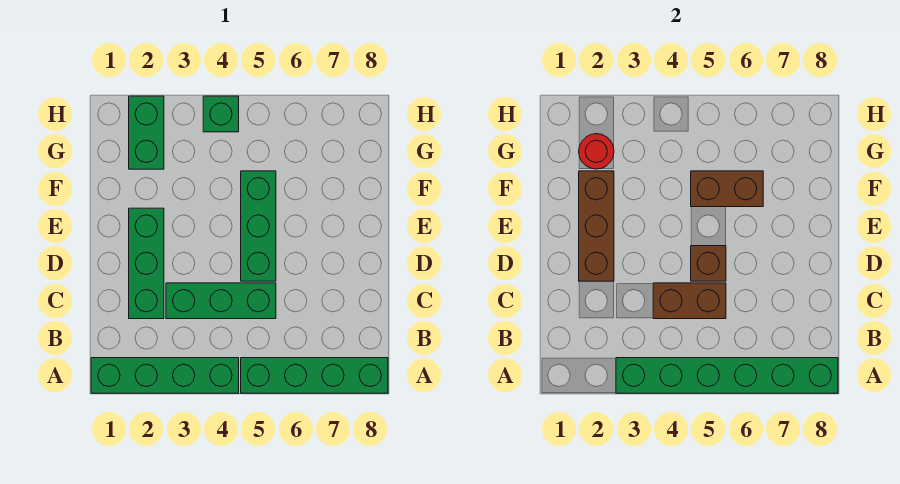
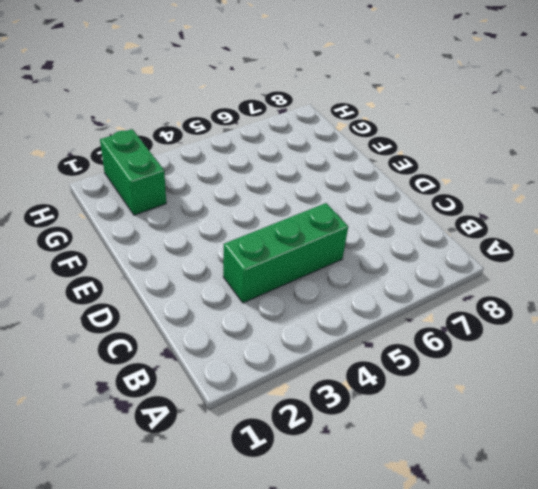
none -> green 1x4 brick [91,358,239,393]
none -> green 1x4 brick [241,358,388,393]
none -> green 1x3 brick [129,208,164,319]

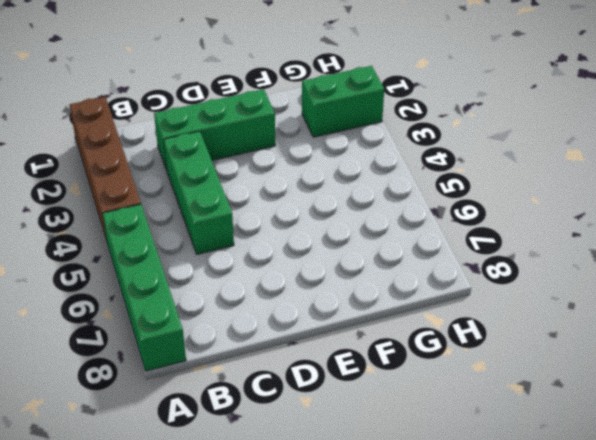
brown 1x4 brick [70,97,141,242] -> green 1x4 brick [91,358,239,393]
none -> green 1x3 brick [241,171,276,281]
none -> green 1x1 brick [203,96,239,132]
none -> green 1x6 brick [616,358,838,393]

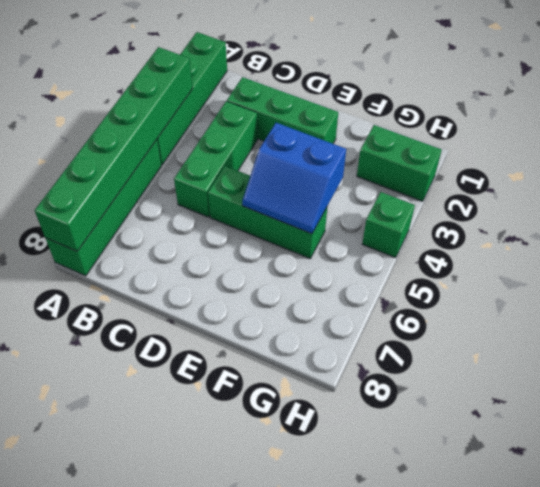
blue 2x2 slope [242,123,346,234] -> brown 1x2 brick [691,171,763,207]
none -> brown 1x2 brick [653,283,726,319]
none -> brown 1x3 brick [579,171,614,281]
none -> brown 1x1 brick [691,246,726,281]

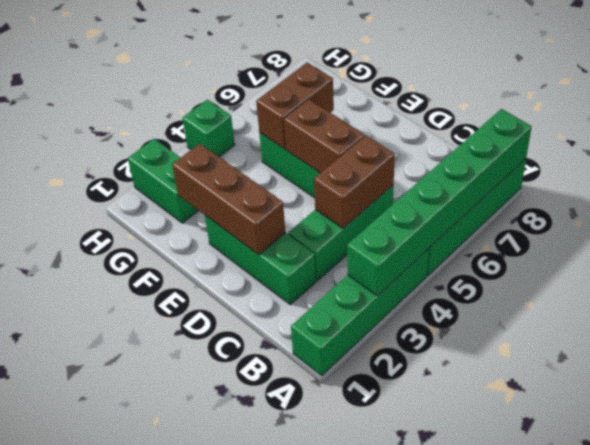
brown 1x2 brick [284,99,365,173] -> brown 1x1 brick [691,246,726,281]
none -> red 1x1 round brick [579,134,614,169]

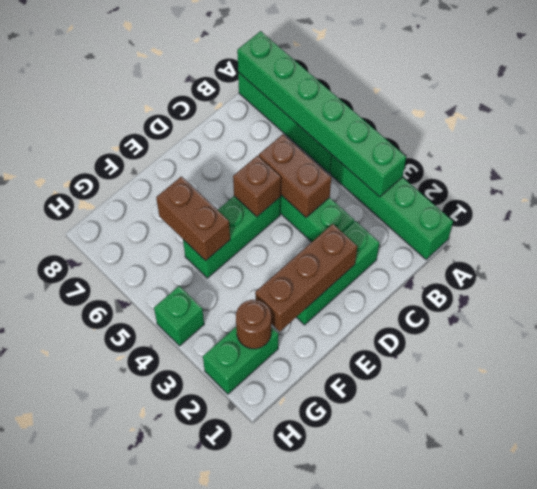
brown 1x1 round brick [236,300,271,349] -> red 1x1 round brick [579,134,614,169]

